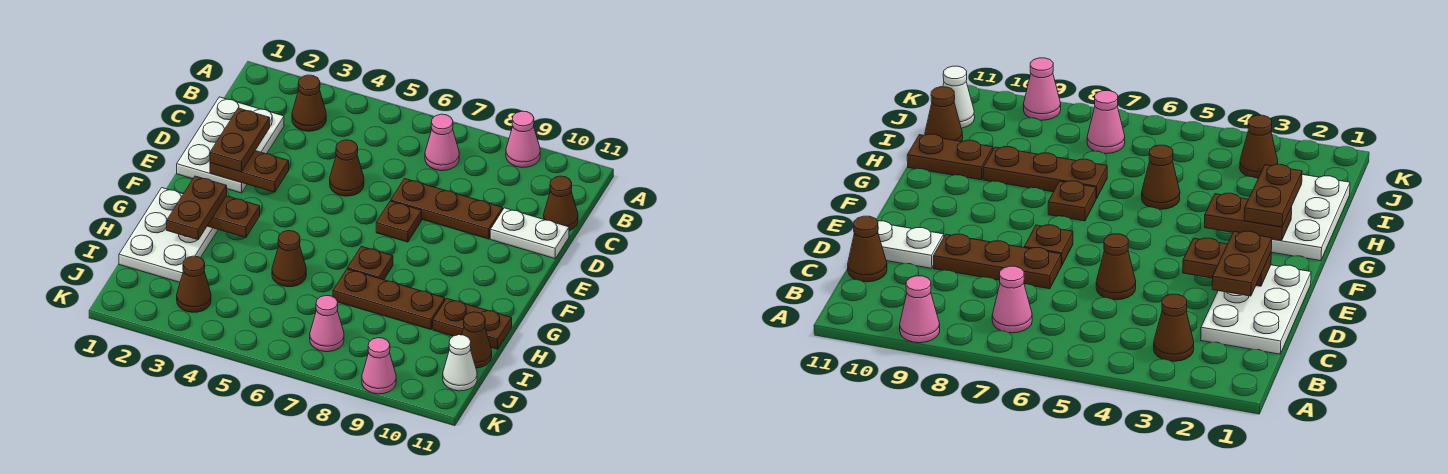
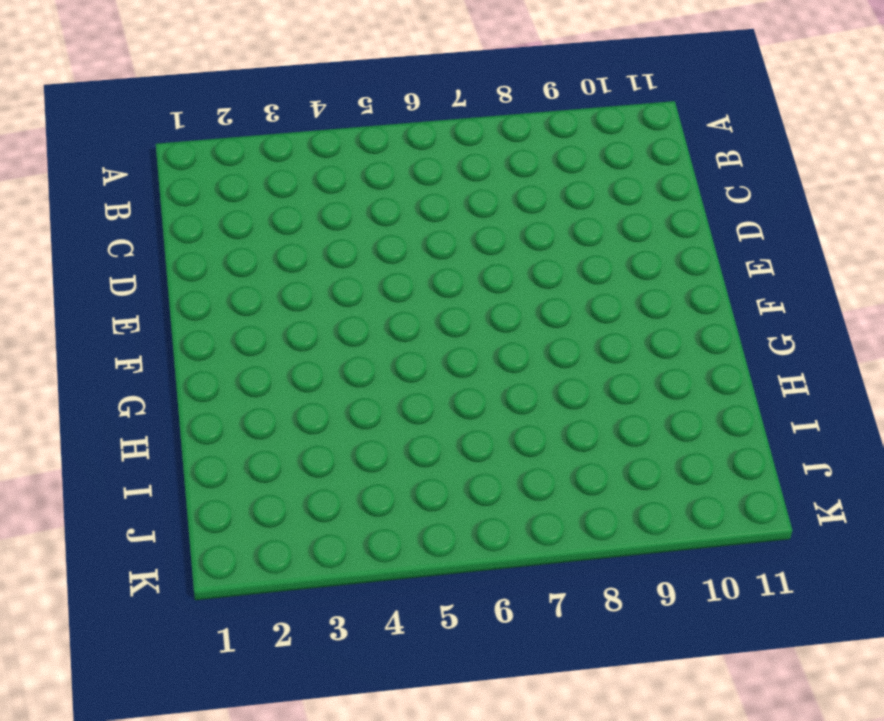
none -> pink 1x1 cone [506,111,540,167]
none -> brown 1x1 cone [292,75,326,131]
none -> pink 1x1 cone [425,114,459,171]

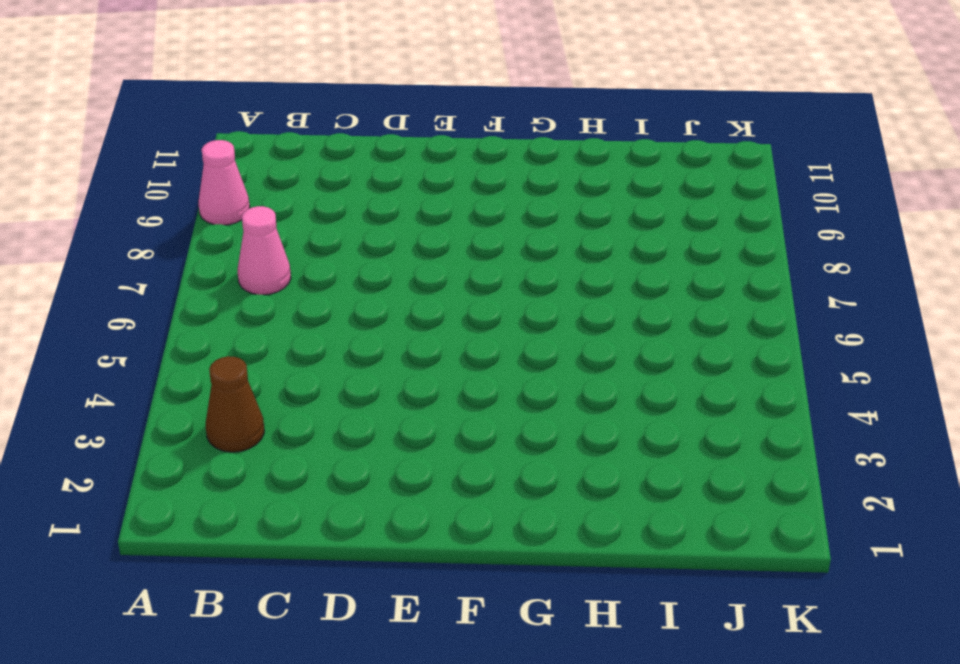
none -> white 2x3 plate [177,97,284,193]
none -> brown 1x1 cone [544,176,578,231]
none -> brown 1x1 cone [330,140,364,196]

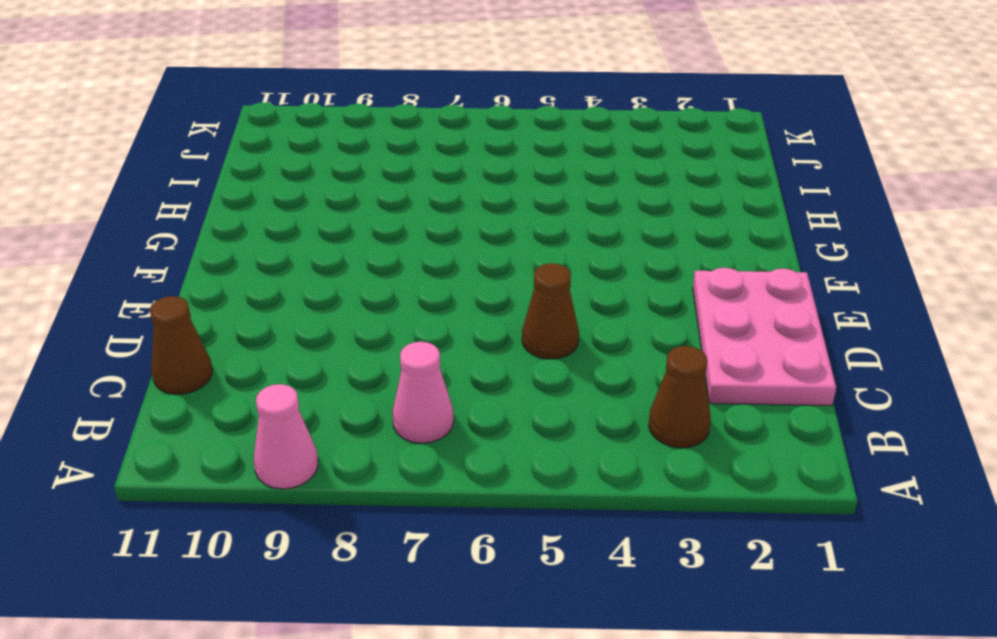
pink 2x3 plate [693,268,836,406] -> white 2x3 plate [177,97,284,193]
none -> brown 1x3 plate [391,179,503,239]
none -> white 1x2 plate [490,208,569,259]
none -> brown 1x1 plate [376,201,422,242]

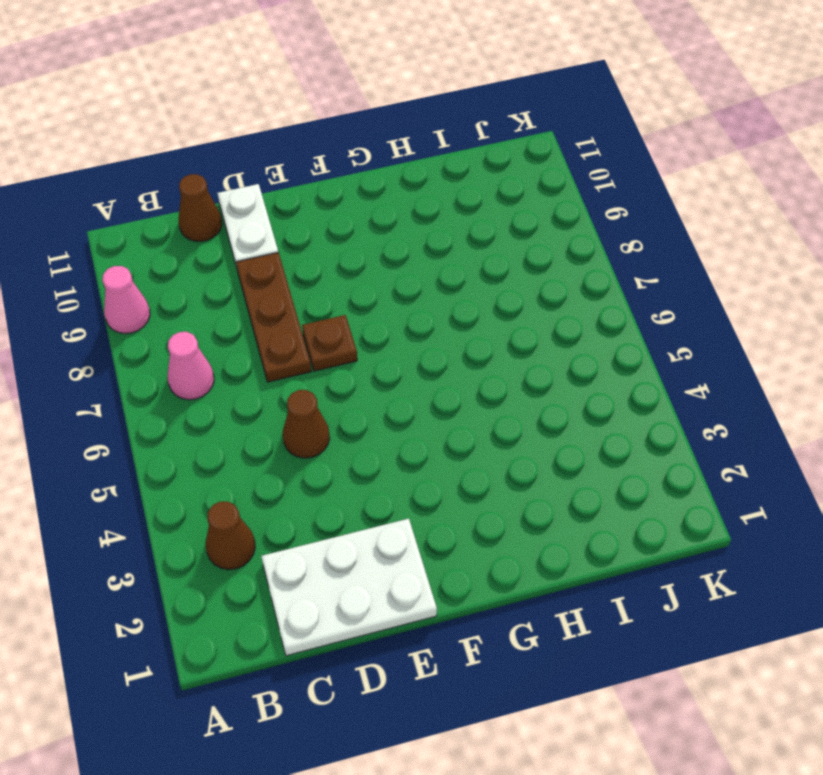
none -> white 2x3 plate [119,188,218,282]
none -> brown 1x1 plate [347,246,393,280]
none -> brown 1x1 cone [272,231,306,287]

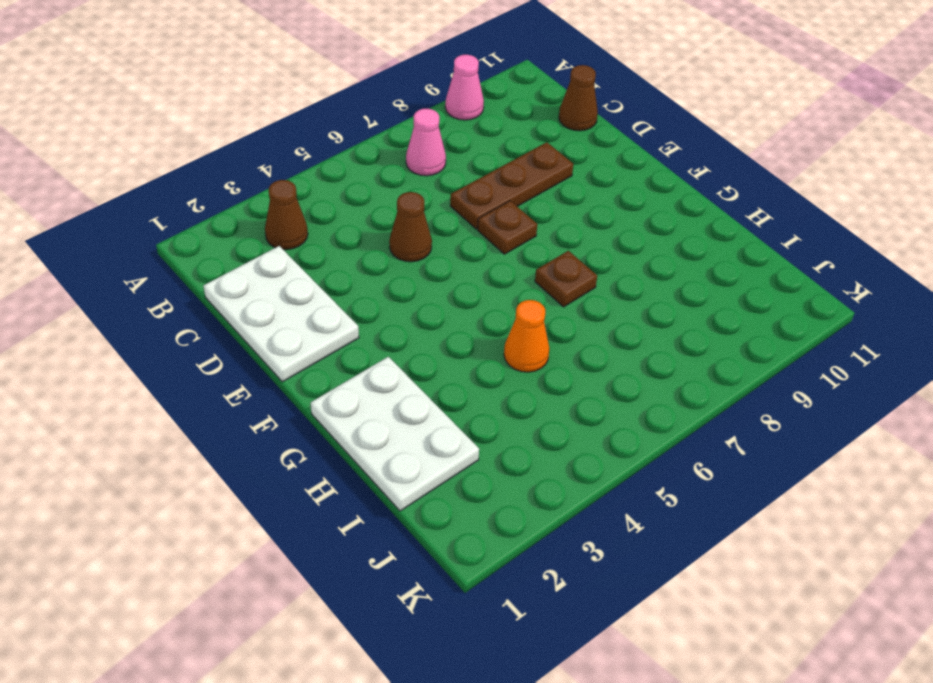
orange 1x1 cone [504,300,549,372] -> brown 1x1 cone [272,231,306,287]
none -> white 1x2 plate [490,208,569,259]
none -> brown 1x3 plate [333,269,445,330]
none -> brown 1x2 plate [433,299,512,349]

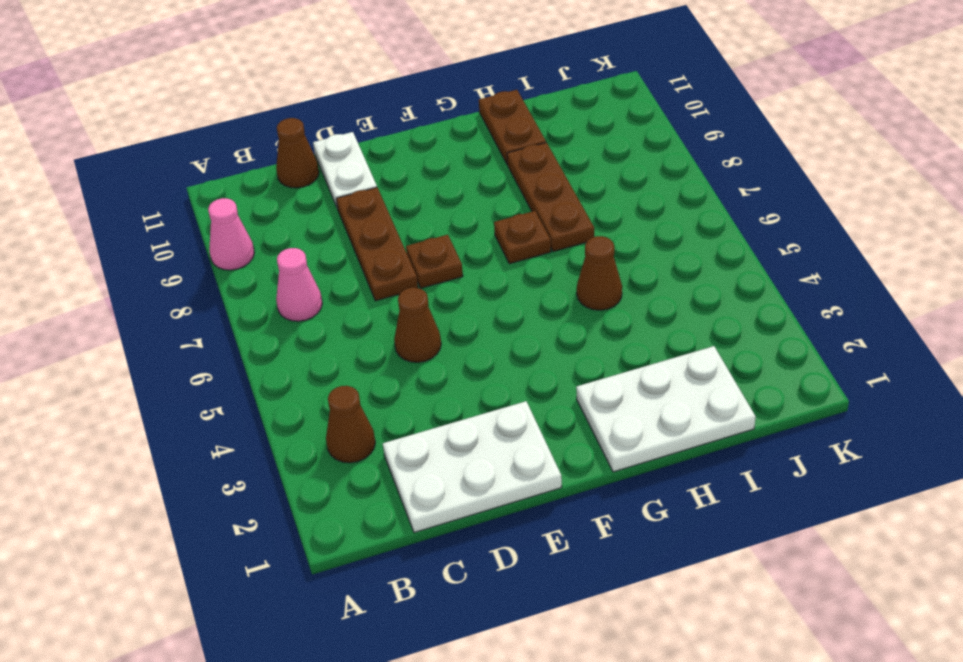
none -> brown 1x1 cone [462,312,492,368]
none -> brown 1x1 cone [177,256,211,312]
none -> pink 1x1 cone [310,295,344,352]

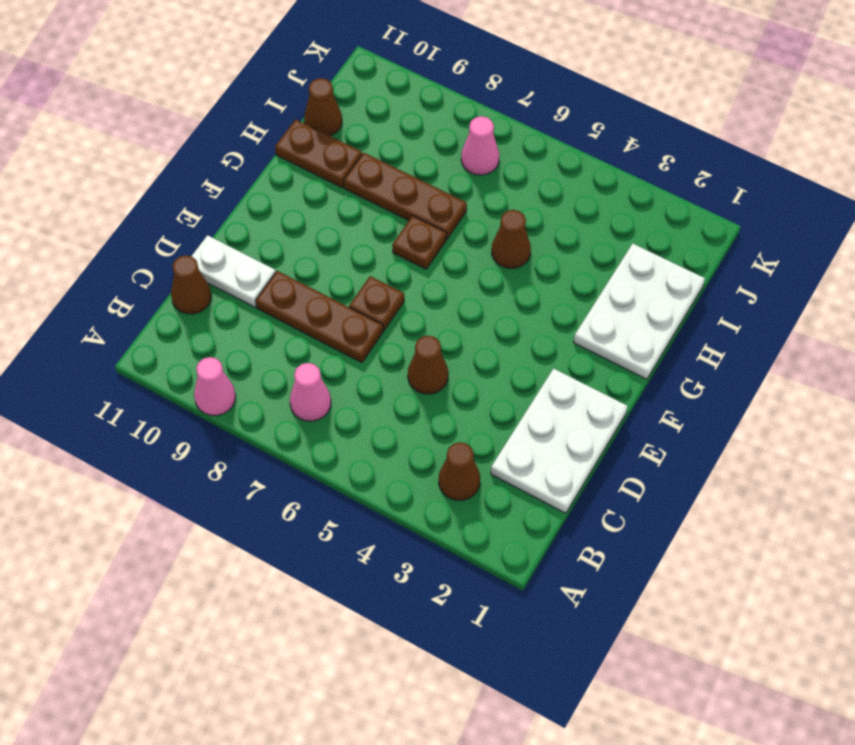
none -> brown 1x1 cone [177,256,211,312]
none -> white 1x1 cone [443,335,477,391]
none -> pink 1x1 cone [362,338,396,394]

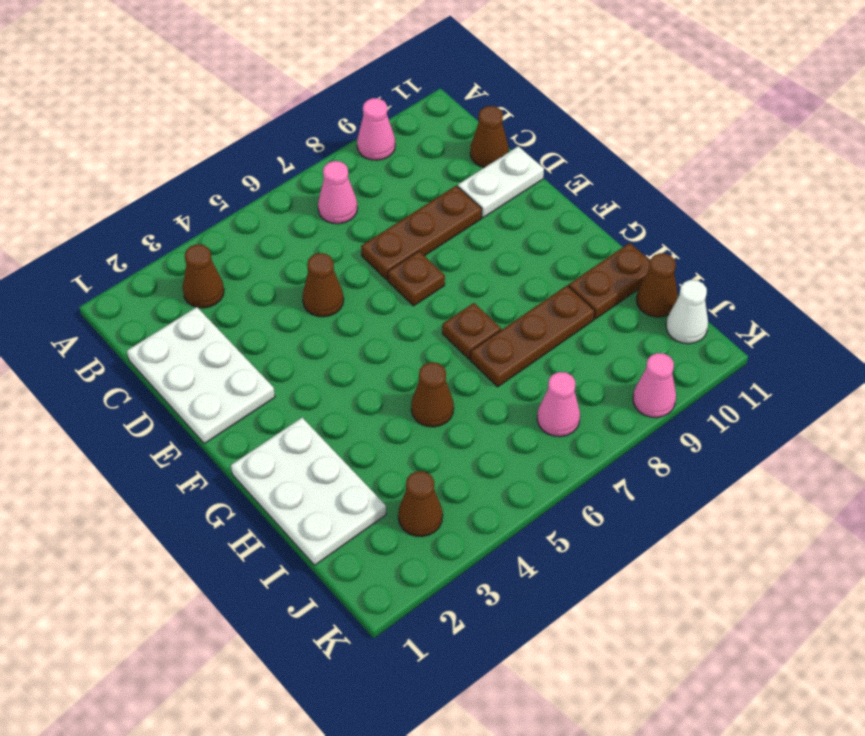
none -> brown 1x2 plate [210,151,289,192]
none -> brown 1x2 plate [208,196,260,237]
none -> brown 1x2 plate [210,108,270,172]

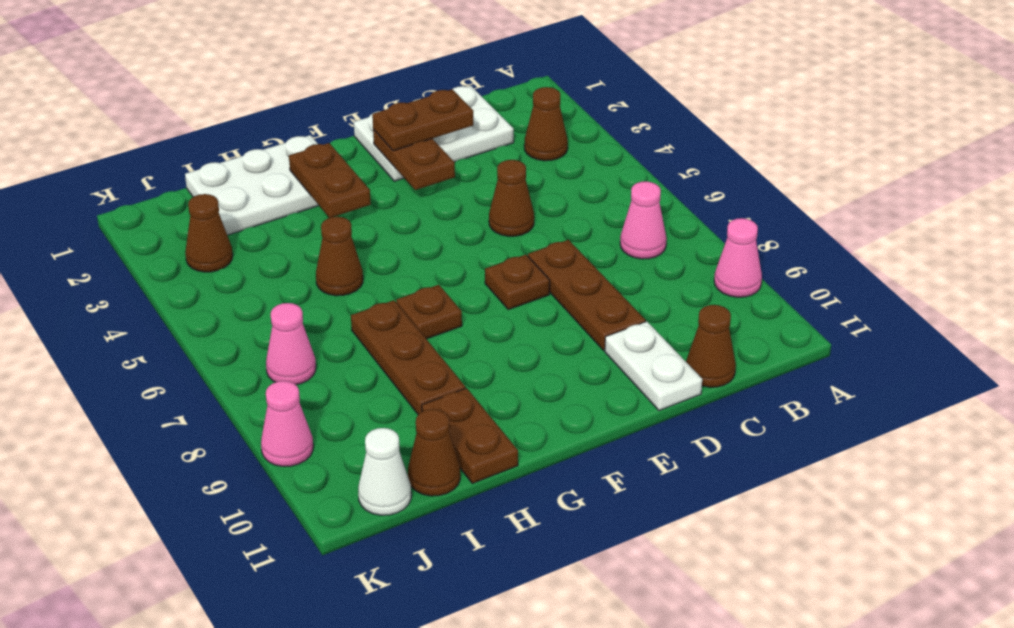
none -> brown 1x2 plate [167,176,227,240]

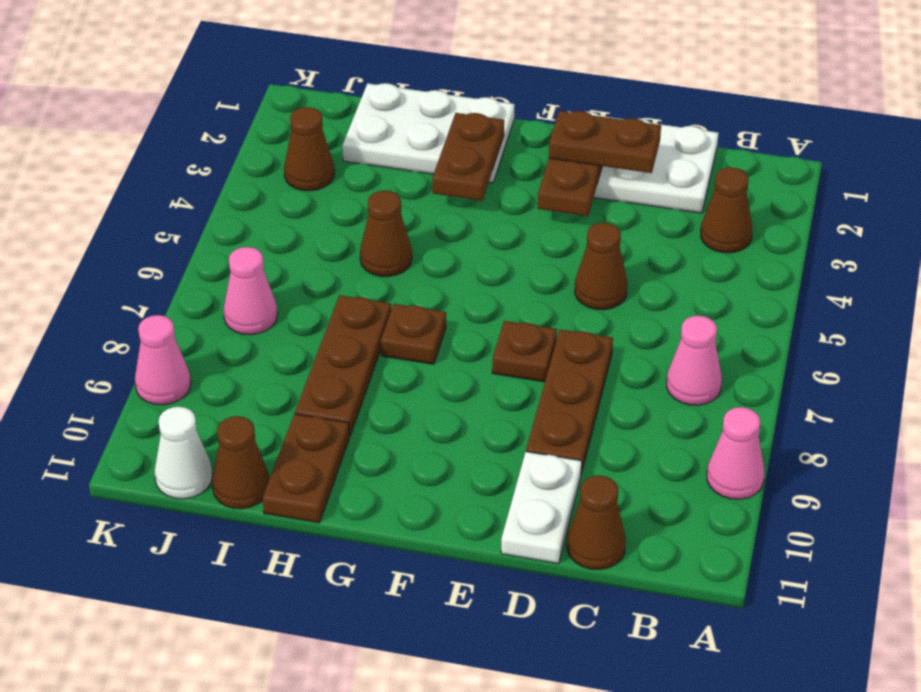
none -> brown 1x2 plate [167,176,227,240]

